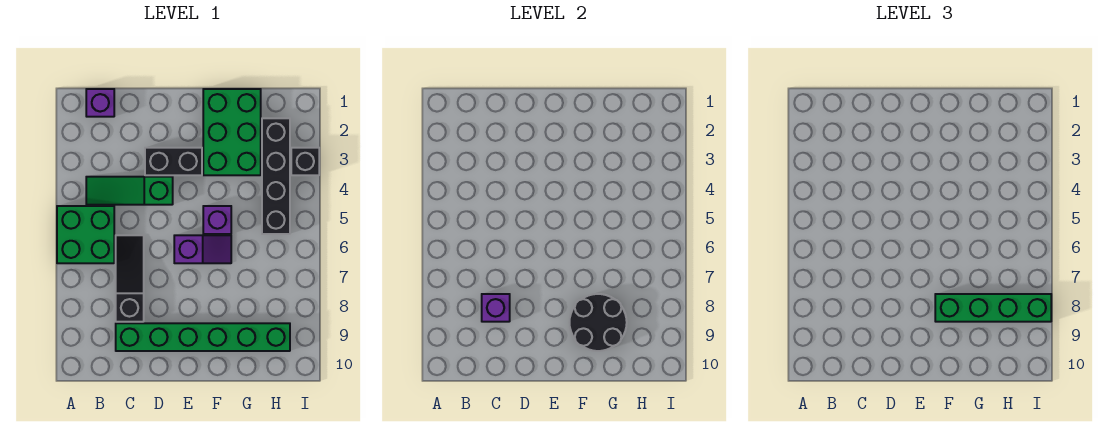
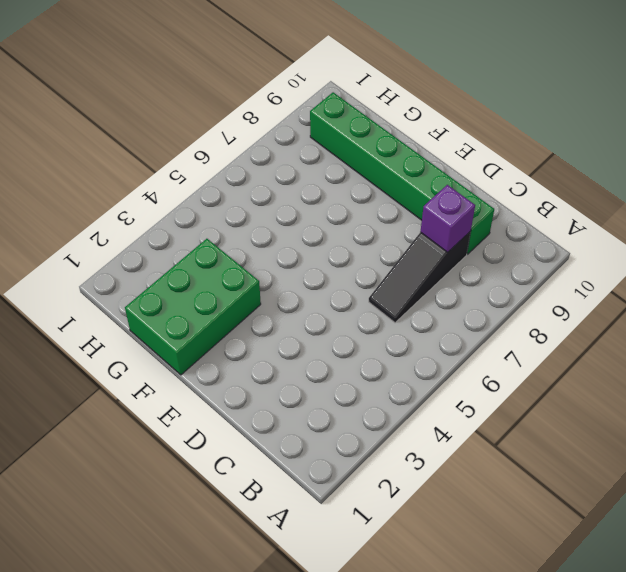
none -> green 2x2 brick [57,206,114,263]
none -> purple 1x1 brick [86,89,114,117]
none -> green 1x3 slope [86,177,173,205]

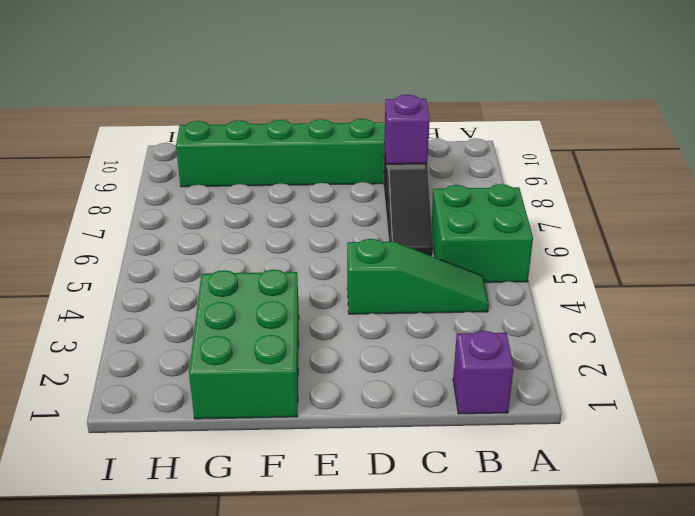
none -> black 1x2 brick [145,148,202,175]
none -> purple 1x2 slope [174,235,231,263]
none -> purple 1x1 brick [203,206,231,234]

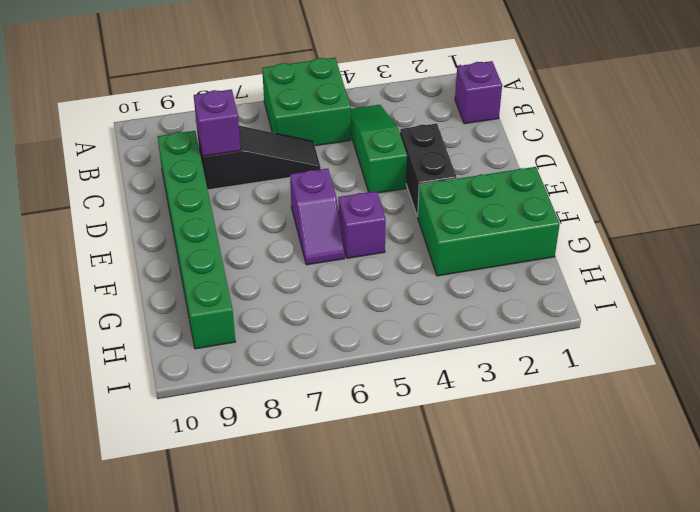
none -> black 1x4 brick [262,118,290,234]
none -> black 1x1 brick [291,148,319,175]
none -> black 2x2 round brick [570,294,627,351]

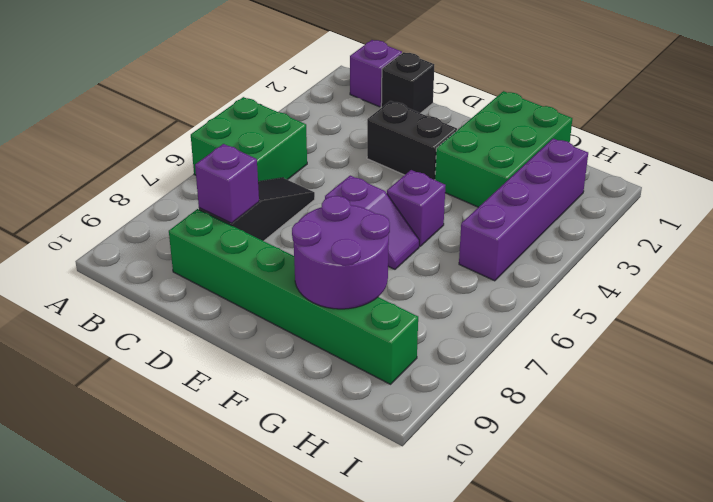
black 1x1 brick [381,52,434,113] -> black 1x1 brick moved to [291,148,319,175]
purple 2x2 round brick [292,196,390,309] -> black 2x2 round brick [570,294,627,351]
purple 1x4 brick [459,139,588,281] -> black 1x4 brick [262,118,290,234]
none -> green 1x3 slope [86,177,173,205]
none -> green 1x4 brick [935,294,1051,322]

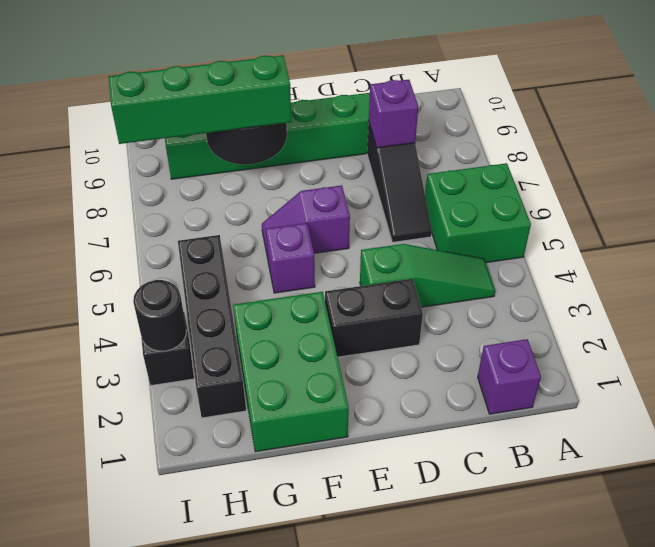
black 1x1 round brick [133,280,186,351] -> none

